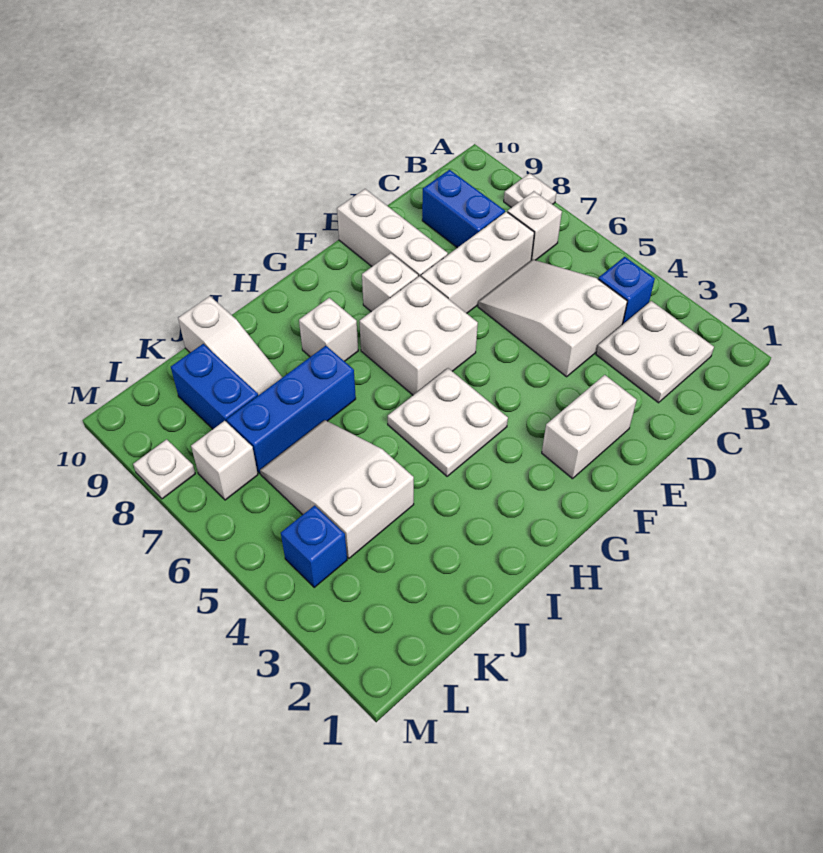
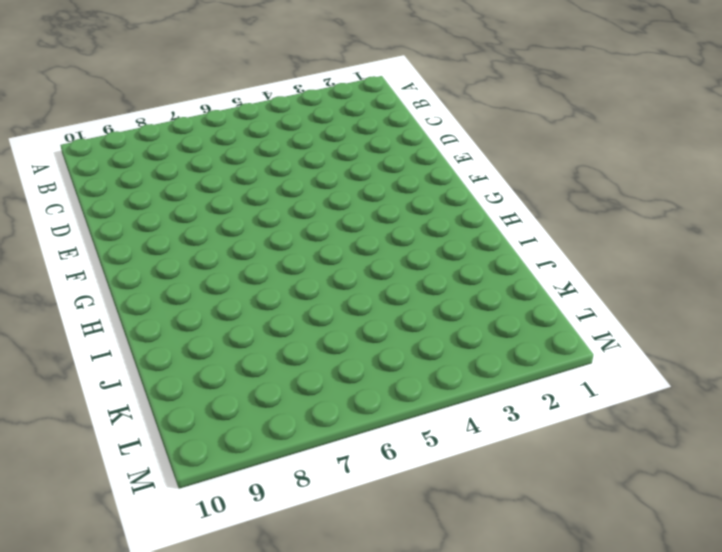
none -> white 1x1 plate [504,173,556,208]
none -> white 2x2 plate [596,301,714,403]
none -> blue 1x1 brick [598,257,655,325]

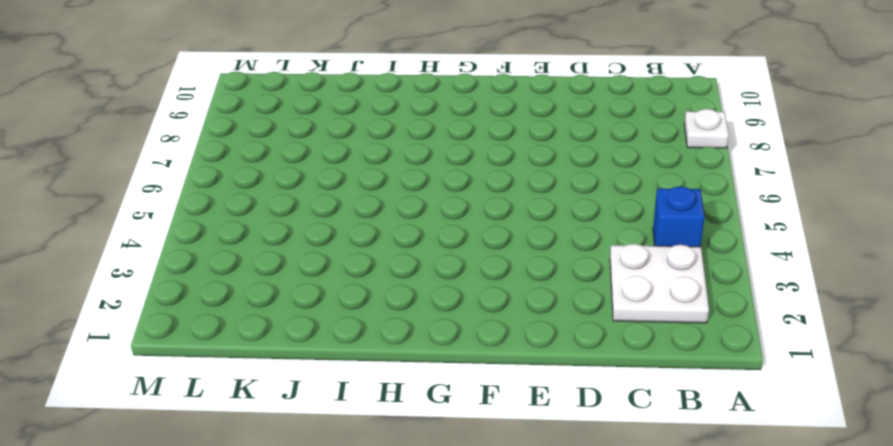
none -> white 1x1 brick [508,191,562,260]
none -> white 2x3 slope [478,260,627,377]
none -> white 1x3 brick [421,212,534,313]

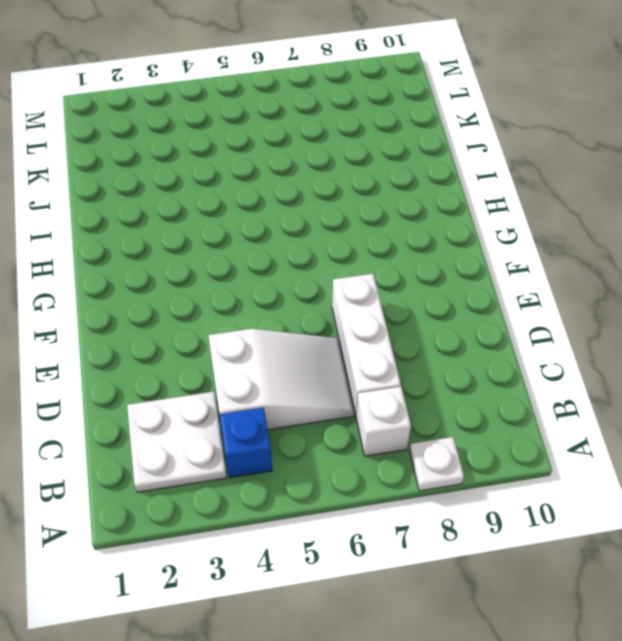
none -> blue 1x2 brick [422,170,505,248]
none -> white 1x2 brick [542,375,637,479]
none -> white 1x3 brick [337,189,448,277]

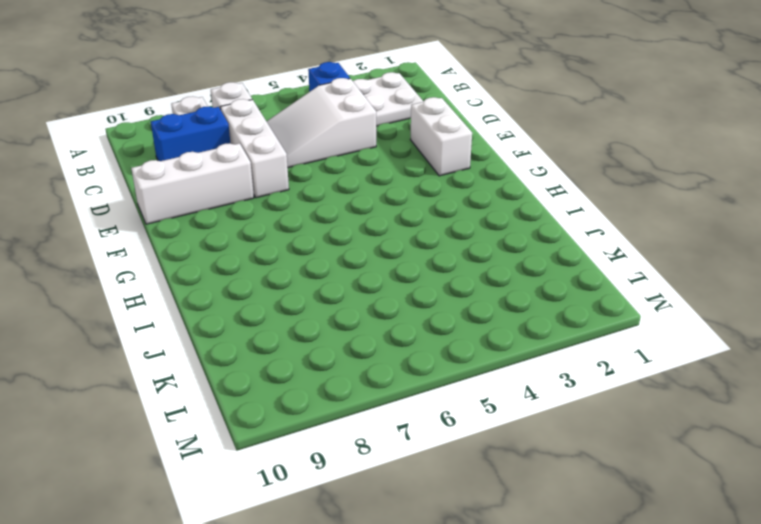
none -> white 2x2 brick [359,276,478,395]
none -> white 1x1 brick [362,253,418,312]
none -> white 2x2 plate [388,368,508,476]

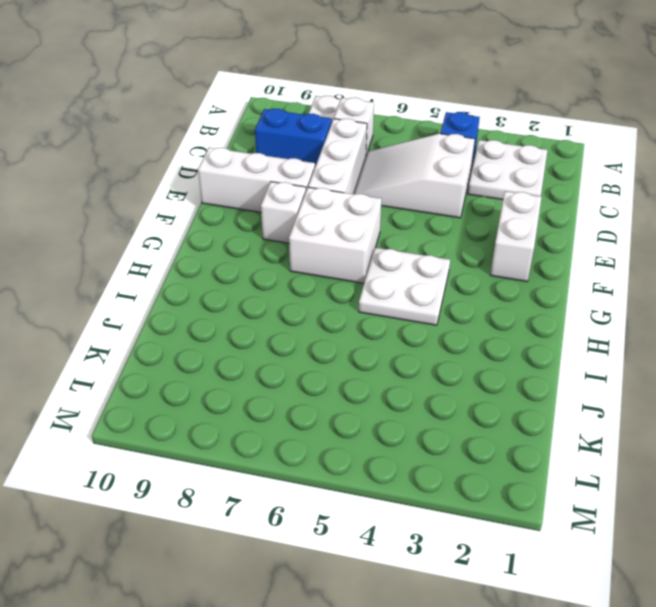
none -> white 1x1 brick [299,298,358,361]
none -> blue 1x3 brick [227,346,356,473]
none -> white 2x3 slope [260,420,414,558]

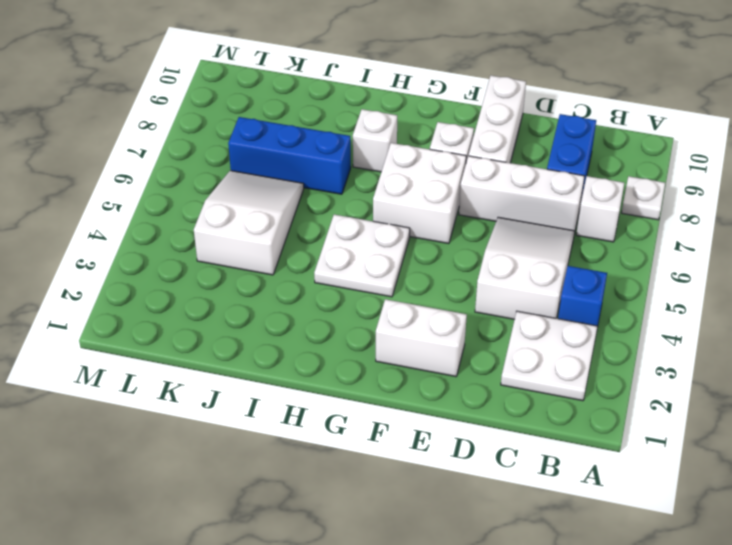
none -> white 1x3 slope [178,296,283,395]
none -> blue 1x2 brick [171,344,258,429]
none -> blue 1x1 brick [281,505,347,587]

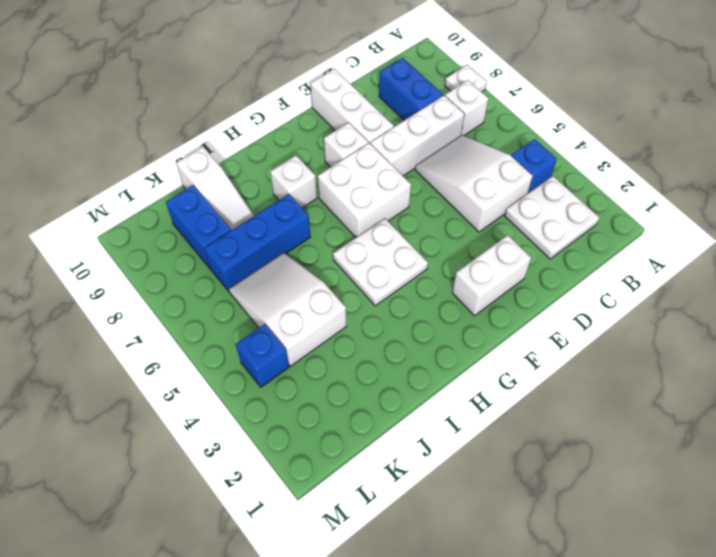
none -> white 1x1 brick [191,421,258,500]
none -> white 1x1 plate [133,439,195,499]

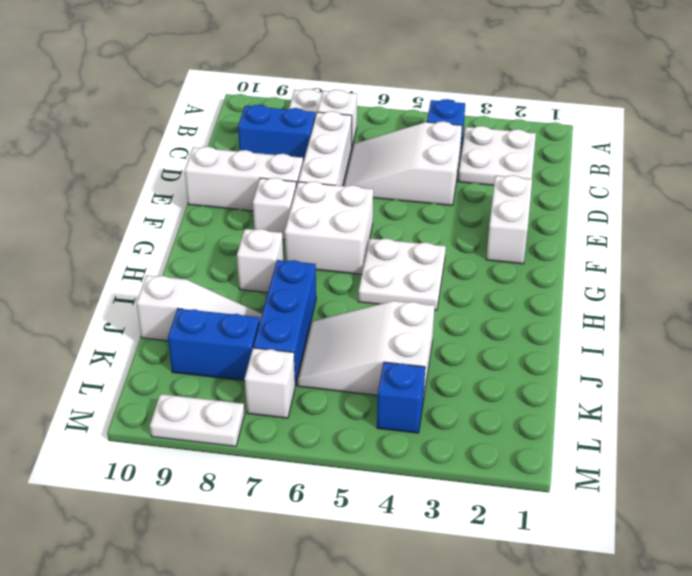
white 1x2 plate [150,394,245,447] -> white 1x1 plate [133,439,195,499]

